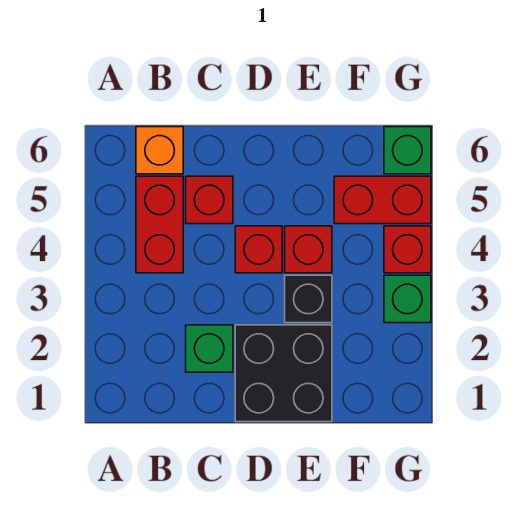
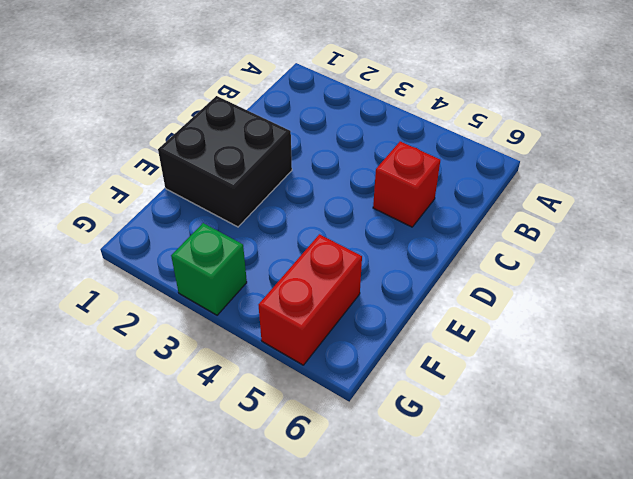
none -> red 1x2 brick [136,176,183,273]
none -> orange 1x1 brick [136,127,183,174]
none -> green 1x1 brick [186,325,233,372]

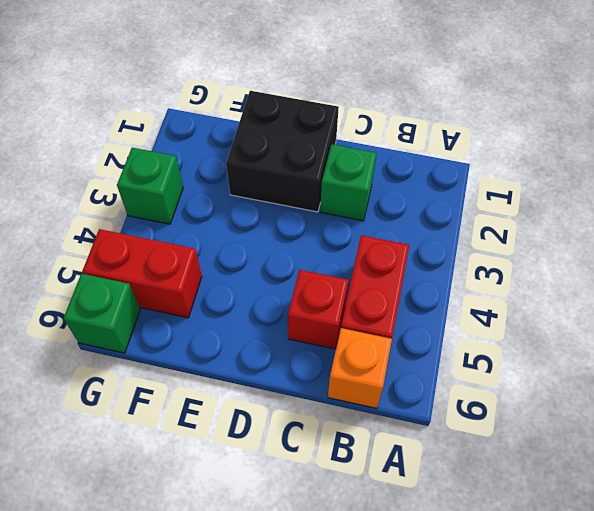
none -> red 1x1 brick [235,226,282,273]
none -> black 1x1 brick [285,275,332,323]
none -> red 1x1 brick [285,226,332,273]

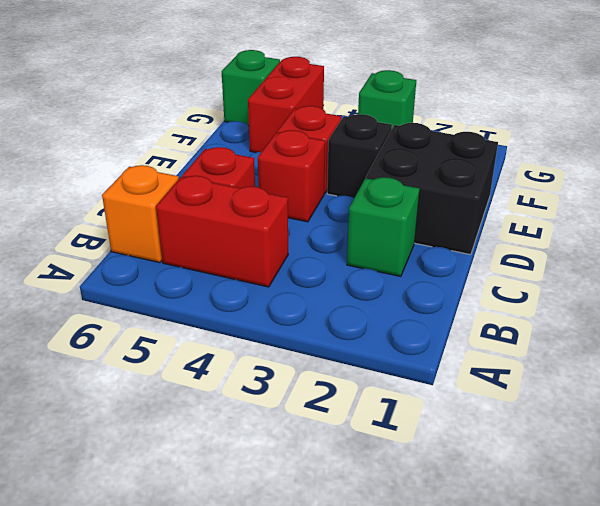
none -> red 1x1 brick [384,226,431,273]

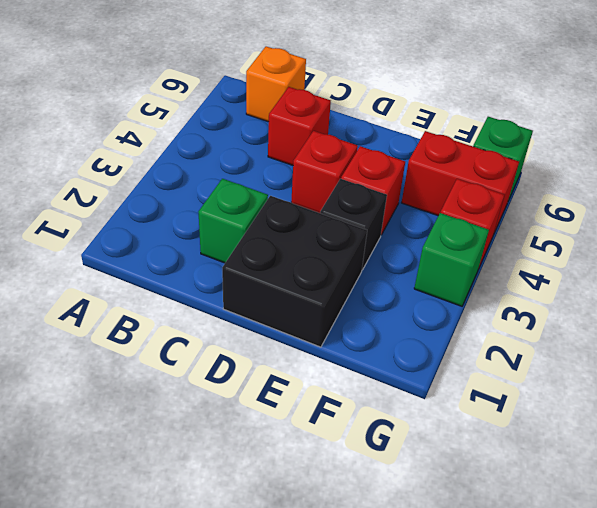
none -> red 1x2 brick [136,176,183,273]

